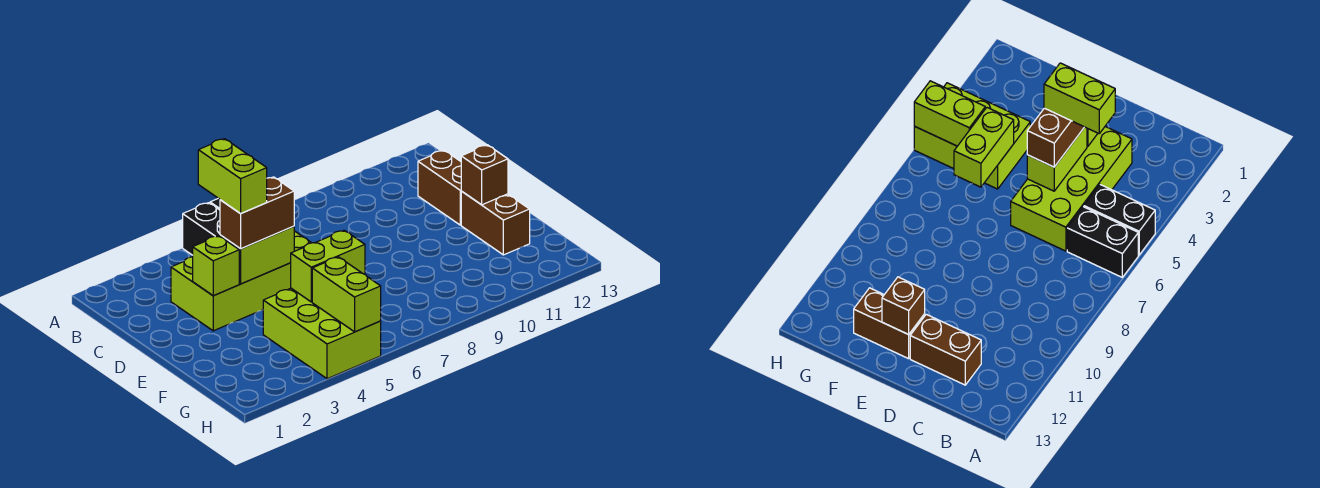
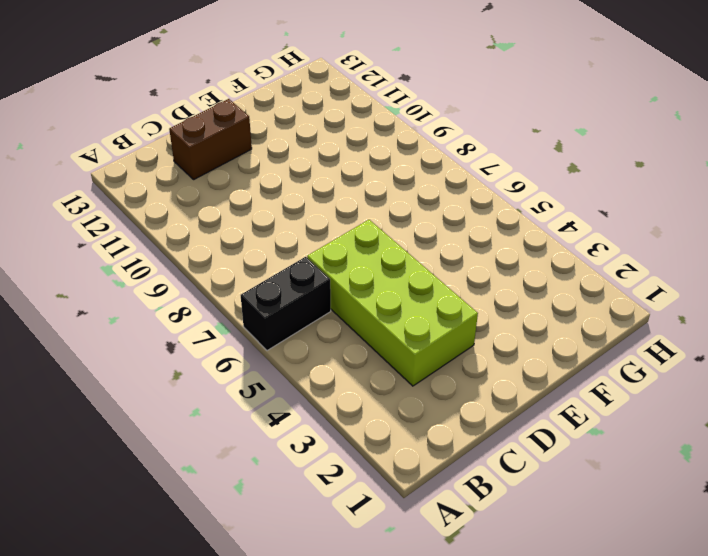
none -> black 1x2 brick [183,203,220,255]
none -> brown 1x2 brick [461,191,530,255]
none -> lime 2x3 brick [263,288,381,379]

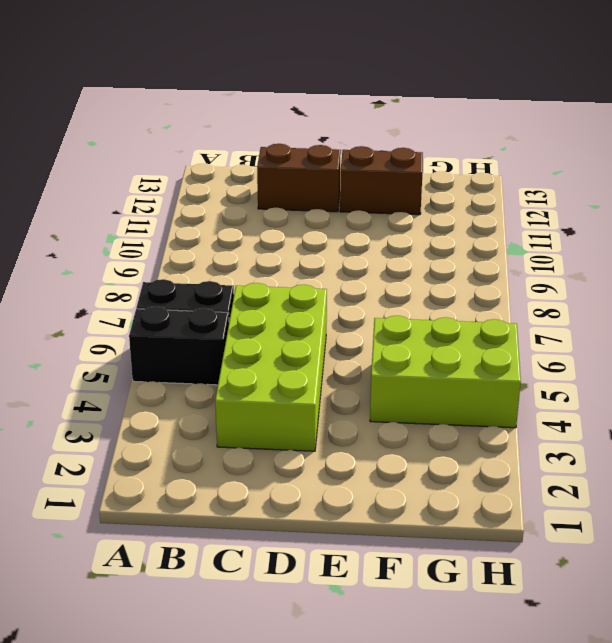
none -> lime 1x1 brick [193,236,239,296]
none -> lime 1x2 brick [220,226,294,284]
none -> brown 1x1 brick [461,145,508,205]

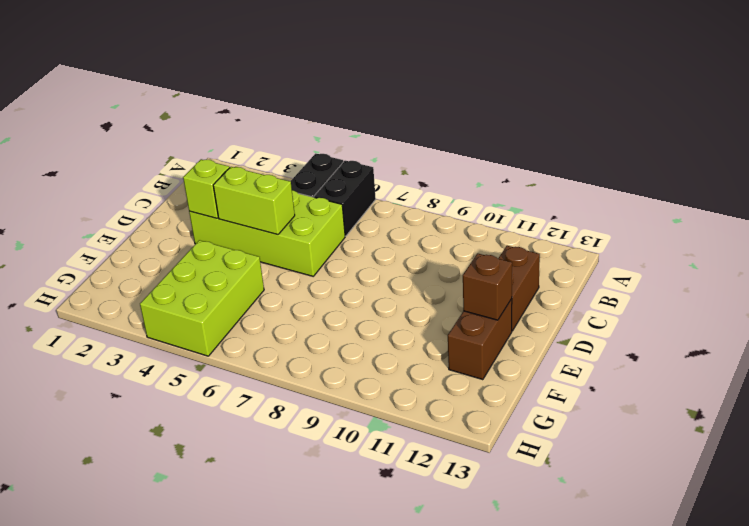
none -> lime 1x2 brick [291,230,365,302]
none -> lime 1x2 brick [312,257,381,332]
none -> brown 1x2 brick [220,177,294,249]

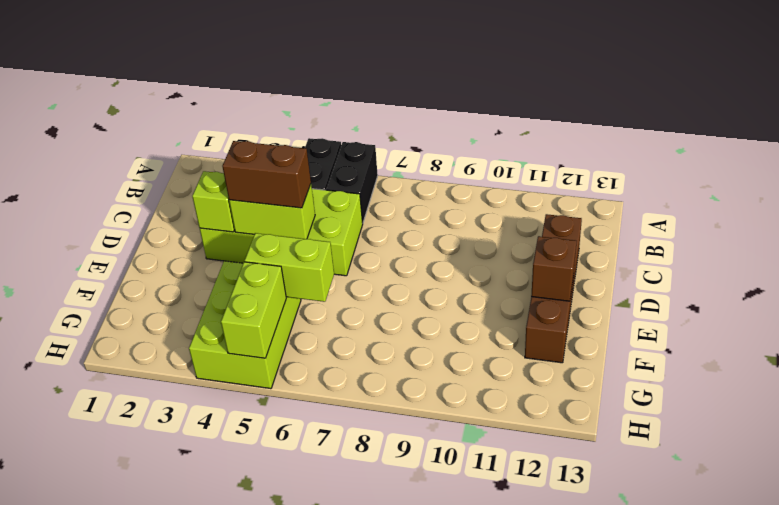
none -> lime 1x2 brick [198,139,267,214]

